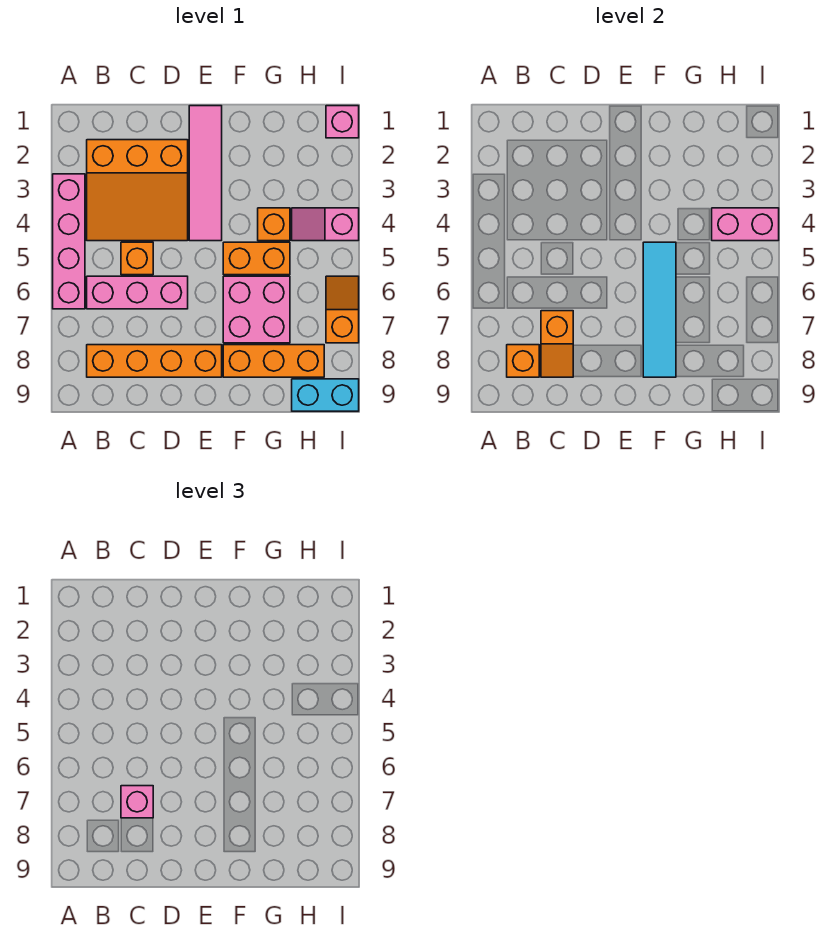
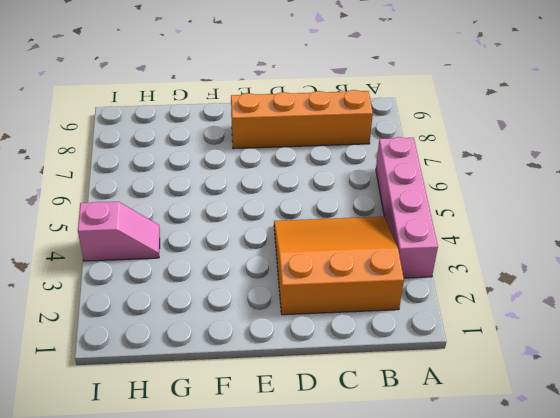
none -> pink 1x3 brick [87,276,188,309]
none -> orange 1x1 brick [121,242,153,275]
none -> pink 1x4 tile [189,106,222,241]

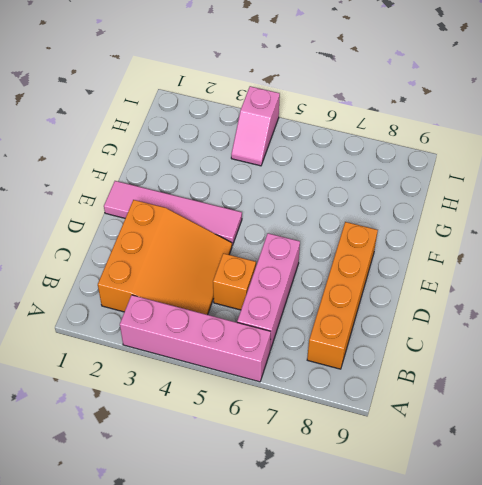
none -> orange 1x2 brick [223,242,290,275]
none -> pink 2x2 brick [223,276,290,343]
none -> orange 1x3 brick [223,345,324,377]

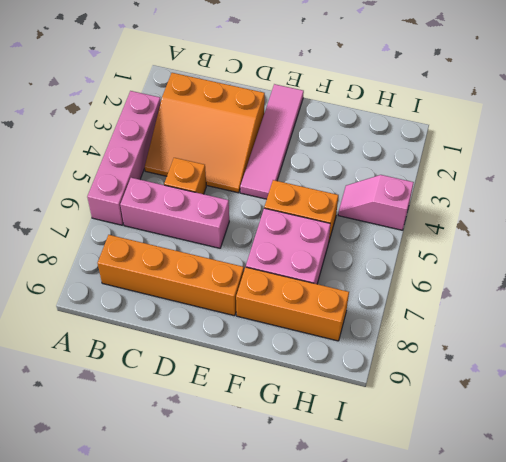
none -> orange 1x1 brick [258,208,290,241]
none -> cyan 1x2 brick [292,379,359,411]
none -> pink 1x1 brick [326,106,359,138]

